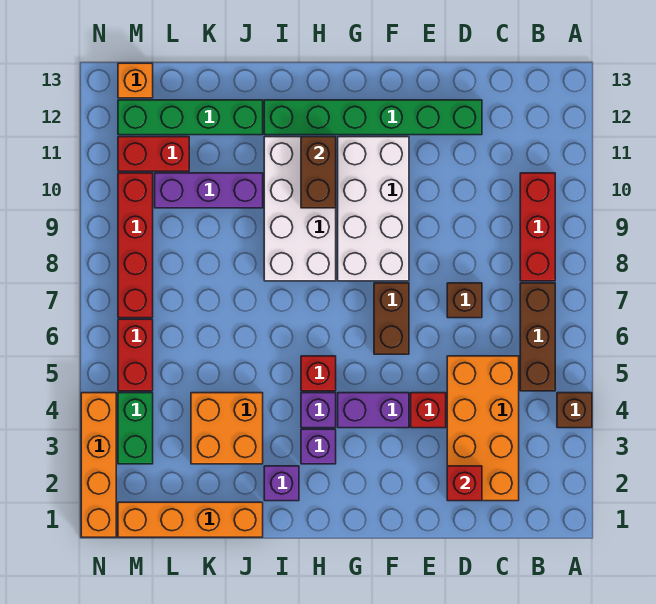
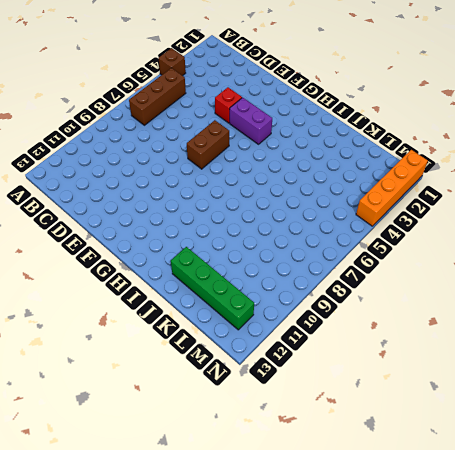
none -> red 1x3 brick [520,173,555,281]
none -> orange 2x4 brick [447,356,519,501]
none -> brown 1x1 brick [447,283,482,318]

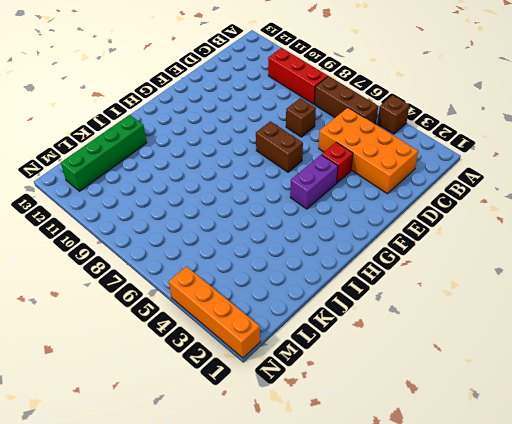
none -> green 1x6 brick [264,100,482,135]
none -> white 2x4 brick [338,137,409,281]
none -> purple 1x1 brick [301,429,336,464]

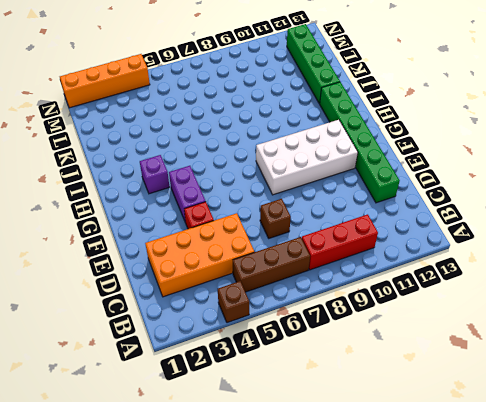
none -> brown 1x2 brick [374,283,409,354]
none -> purple 1x1 brick [301,393,336,428]
none -> red 1x1 brick [301,356,336,391]

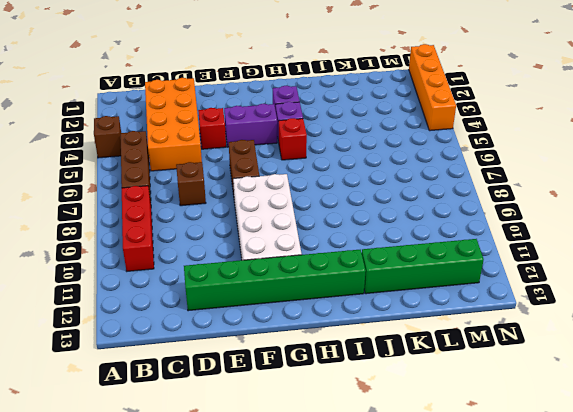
none -> white 2x4 brick [264,137,336,281]
none -> purple 1x1 brick [264,466,299,501]
none -> orange 1x4 brick [118,502,263,537]

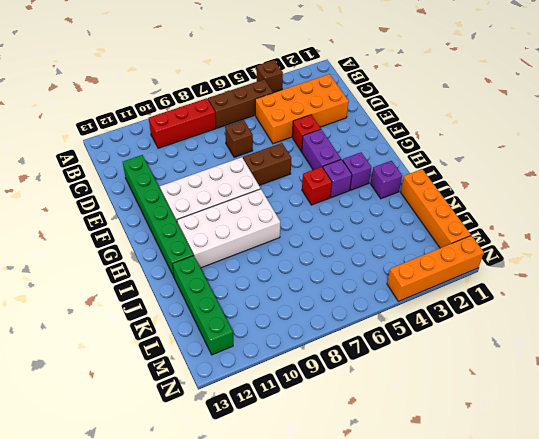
none -> orange 2x2 brick [191,393,263,464]
none -> purple 1x3 brick [155,173,263,208]
none -> red 1x2 brick [118,137,189,171]

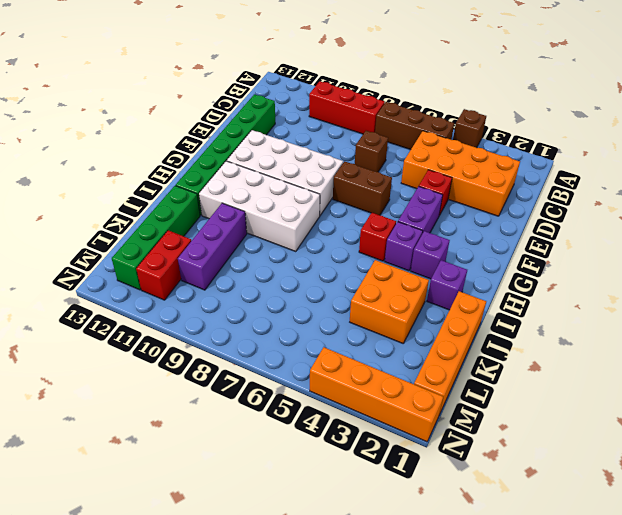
none -> green 1x2 brick [118,393,153,464]
none -> red 1x2 brick [118,319,153,391]
none -> red 1x4 brick [118,173,153,318]

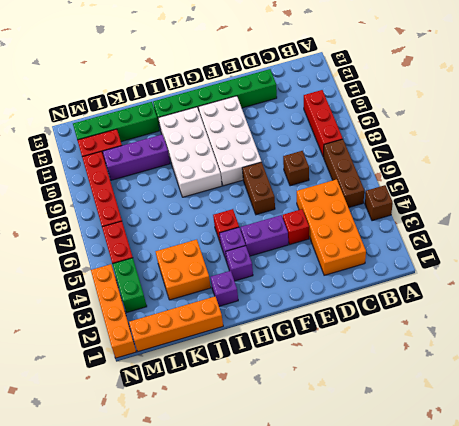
none -> orange 1x1 brick [118,63,153,98]
none -> red 1x1 brick [447,466,482,501]
none -> brown 1x2 brick [301,137,336,208]

